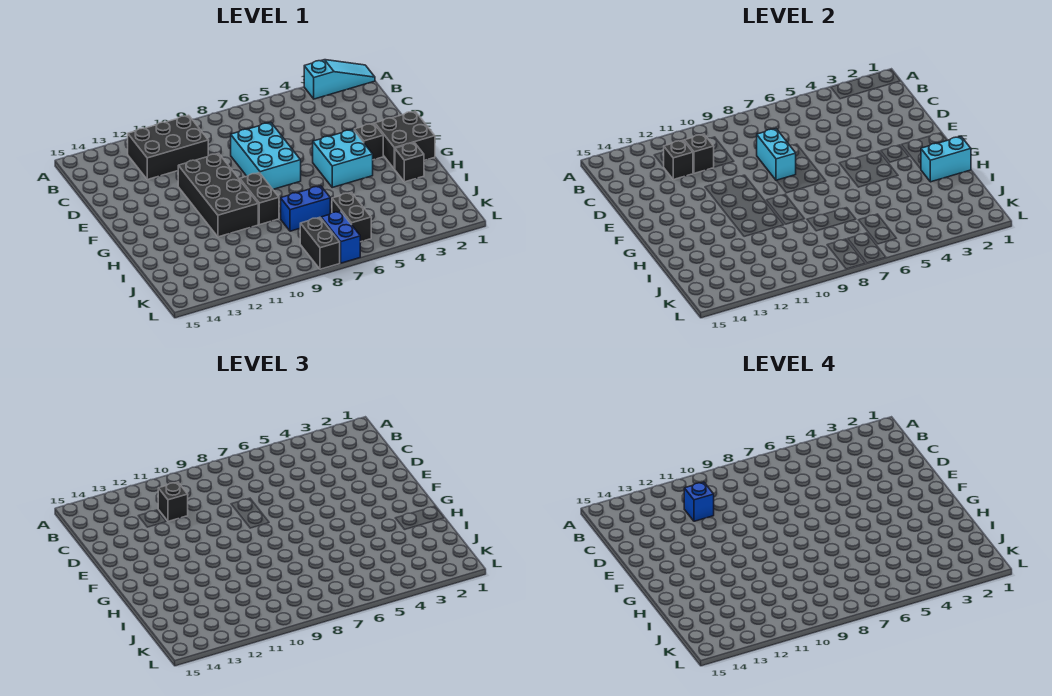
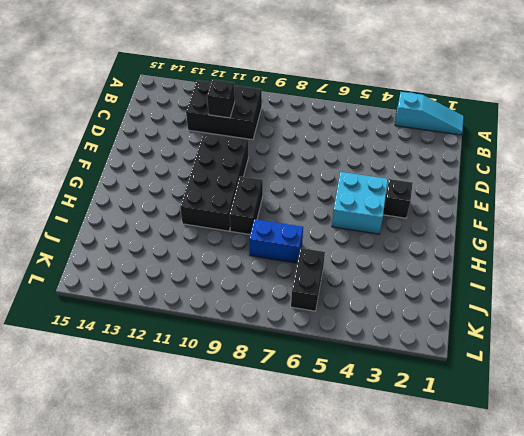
none -> cyan 2x3 brick [231,122,301,189]
none -> black 2x2 brick [375,111,435,169]
none -> black 1x1 brick [395,143,424,182]

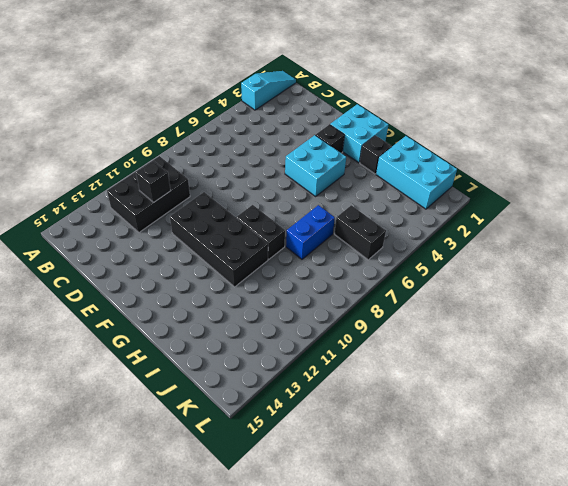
cyan 2x2 brick [330,104,388,163] -> black 2x2 brick [375,111,435,169]
cyan 2x3 brick [376,136,457,209] -> cyan 2x3 brick moved to [231,122,301,189]
none -> blue 1x2 brick [321,211,360,263]
none -> black 1x2 brick [300,217,340,269]
none -> black 1x1 brick [664,140,693,179]

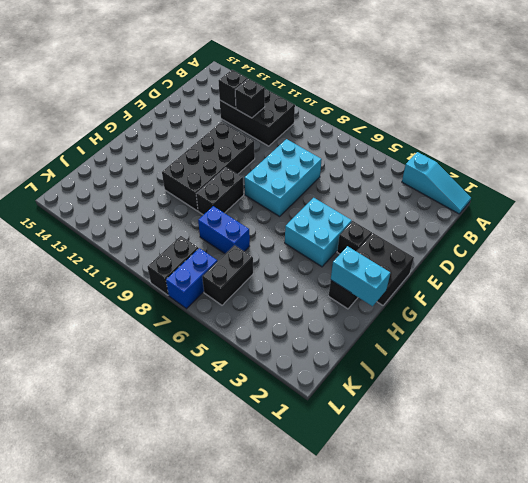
none -> cyan 1x2 brick [757,129,796,181]
none -> black 1x1 brick [158,482,188,521]
none -> blue 1x1 brick [684,482,714,521]

